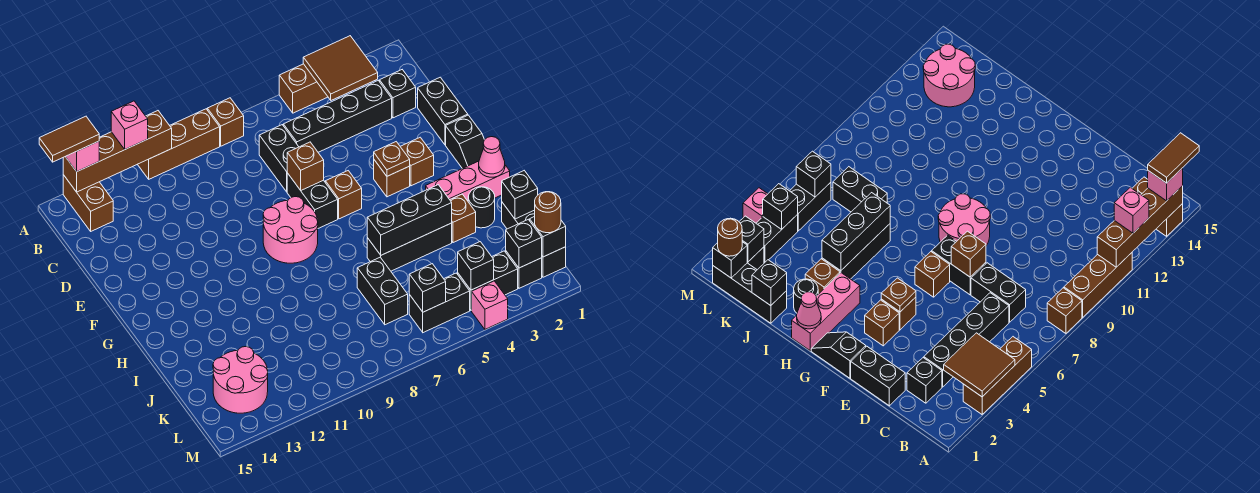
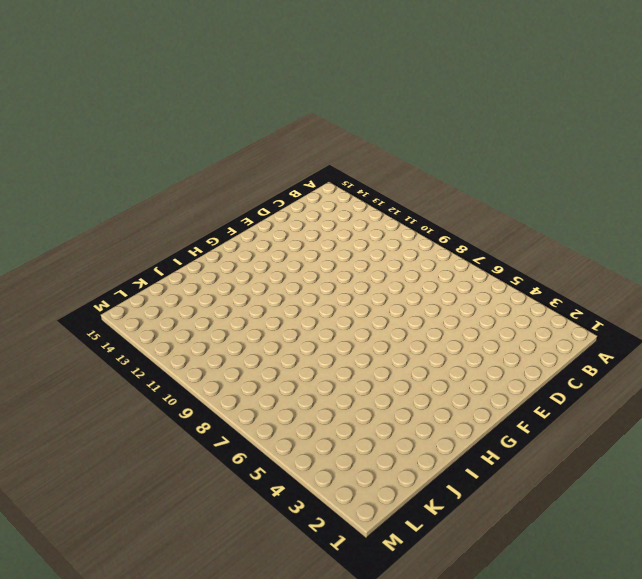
none -> brown 1x3 brick [279,64,328,113]
none -> brown 1x1 brick [207,98,244,146]
none -> brown 1x3 brick [137,109,220,179]
none -> brown 1x2 brick [63,175,113,231]

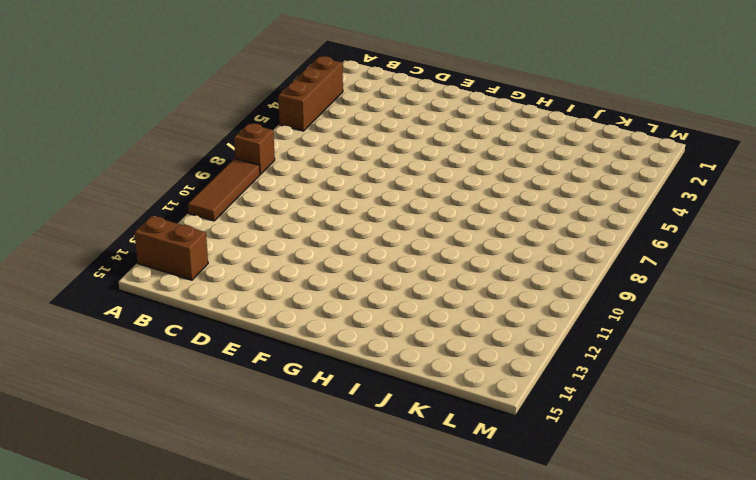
brown 1x3 tile [188,158,260,221] -> brown 1x3 brick [137,109,220,179]
none -> black 1x1 brick [380,70,416,118]
none -> black 1x4 brick [283,81,392,152]
none -> black 1x2 brick [259,125,299,192]
none -> black 1x2 brick [418,77,468,145]

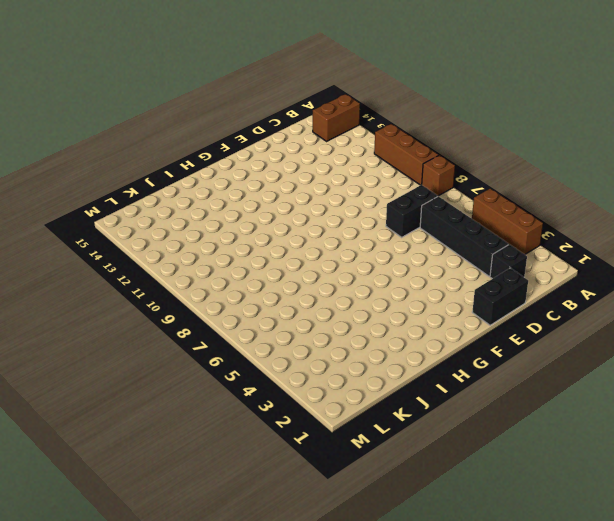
none -> black 1x2 brick [287,173,338,228]
none -> black 1x2 slope [446,115,484,169]
none -> brown 1x1 brick [400,137,434,186]
none -> brown 1x1 brick [374,160,410,197]

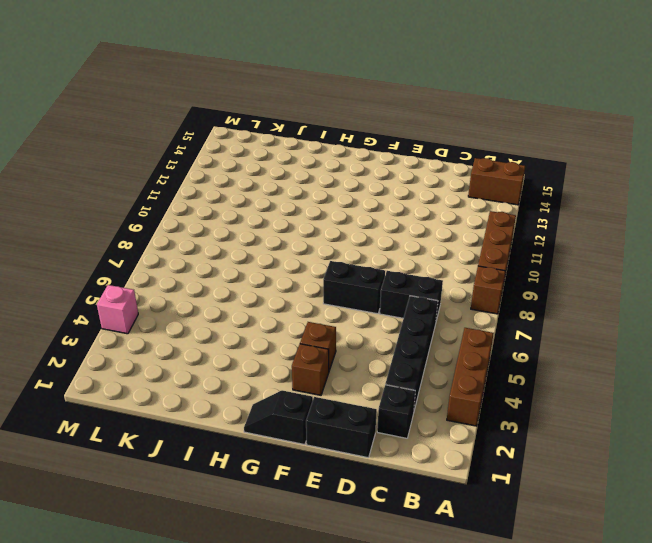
none -> brown 1x1 brick [325,171,362,219]
none -> pink 2x2 round brick [263,197,318,263]
none -> pink 1x3 brick [426,161,510,201]
none -> black 1x1 round brick [468,187,495,228]

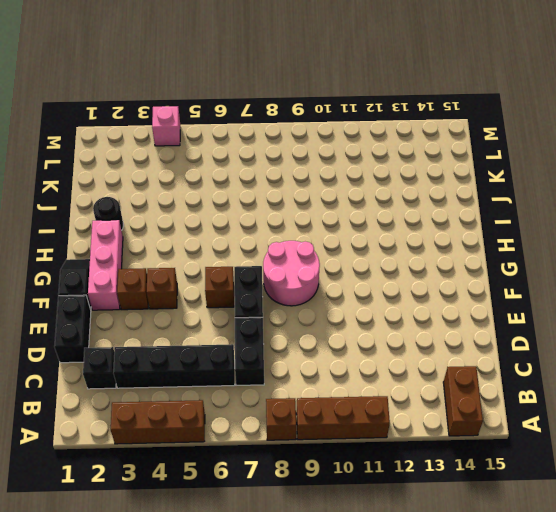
pink 1x3 brick [88,220,123,310] -> pink 1x3 brick turned to [426,161,510,201]
none -> brown 1x1 brick [450,194,476,243]
none -> black 1x3 brick [367,223,452,271]
none -> black 1x3 brick [502,203,566,277]
none -> black 1x2 brick [357,257,408,325]

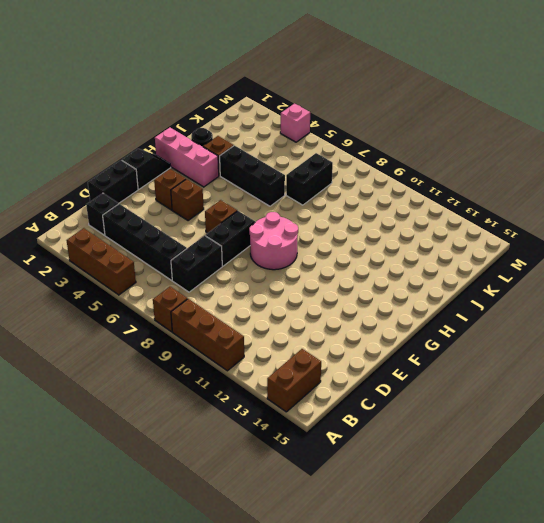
none -> black 1x3 brick [502,203,566,277]
none -> pink 2x2 round brick [213,347,268,413]
none -> black 1x1 brick [506,251,542,288]
none -> black 1x2 brick [458,251,518,310]

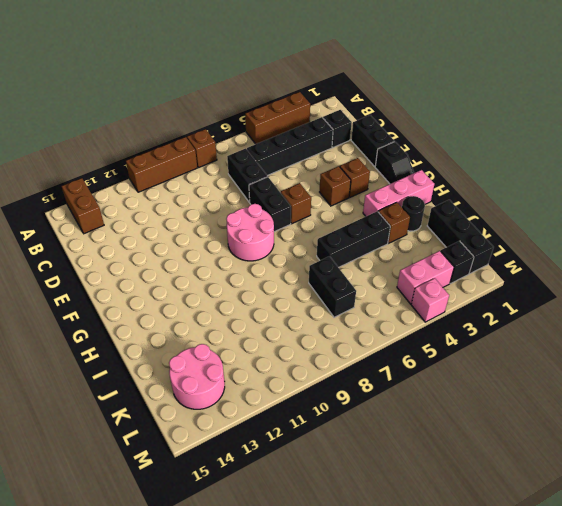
pink 1x2 brick [397,251,454,304] -> black 1x2 brick [458,251,518,310]
none -> black 1x2 brick [409,273,470,333]
none -> brown 2x2 tile [303,36,378,100]
none -> brown 1x4 brick [63,111,172,192]
none -> brown 1x1 brick [287,142,324,190]

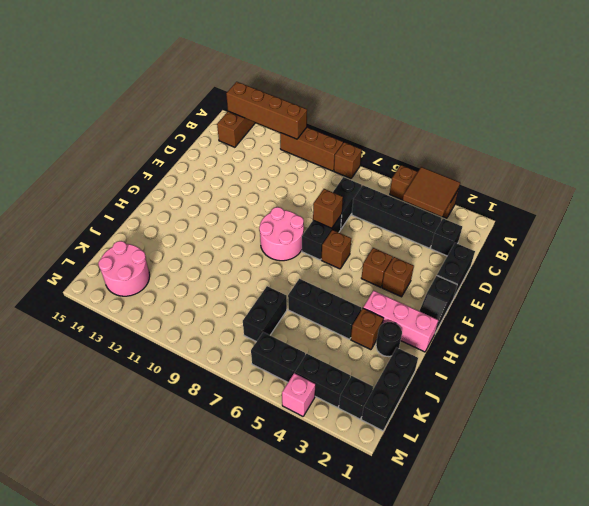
none -> brown 1x1 plate [374,142,410,176]
none -> pink 1x1 cone [479,137,505,177]
none -> black 1x3 brick [367,185,452,255]
none -> black 1x1 brick [502,171,538,219]

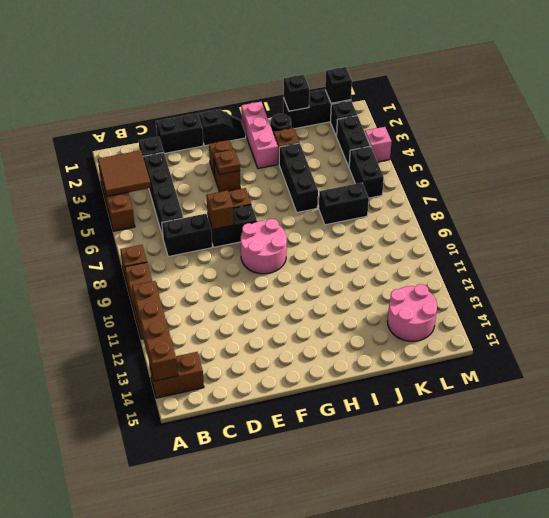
none -> pink 1x1 cone [479,137,505,177]
none -> black 1x3 brick [367,185,452,255]
none -> black 1x1 brick [506,219,542,268]
none -> black 1x1 brick [458,242,494,290]

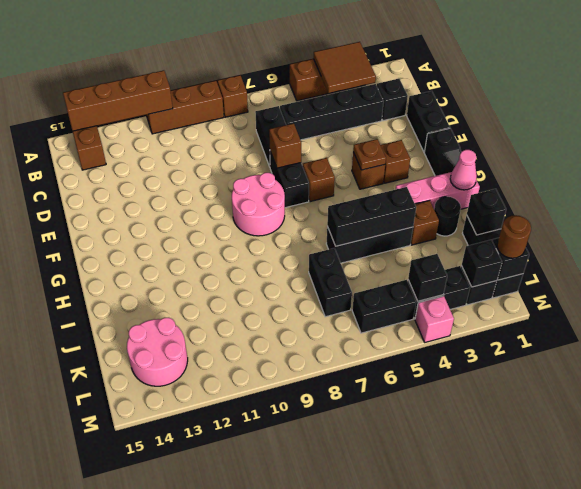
none -> black 1x1 brick [409,264,446,312]
none -> pink 1x1 brick [111,101,148,149]
none -> pink 1x1 brick [66,141,99,172]
none -> brown 1x2 tile [39,116,99,162]

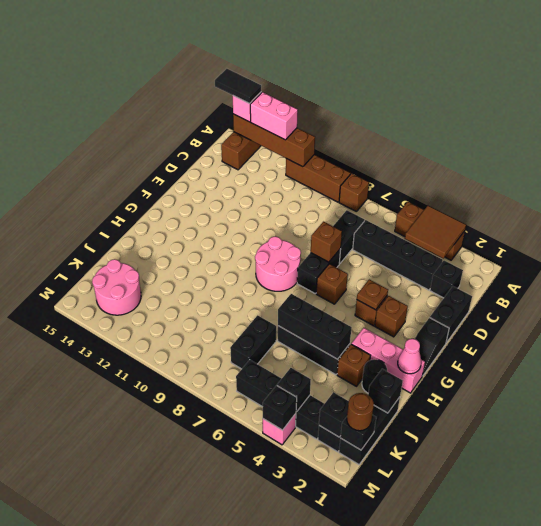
pink 1x2 brick [250,92,298,140] -> pink 1x1 brick [111,101,148,149]
black 1x2 tile [215,69,261,104] -> brown 1x2 tile [39,116,99,162]
black 1x1 brick [263,386,297,430] -> black 1x1 brick moved to [409,264,446,312]

